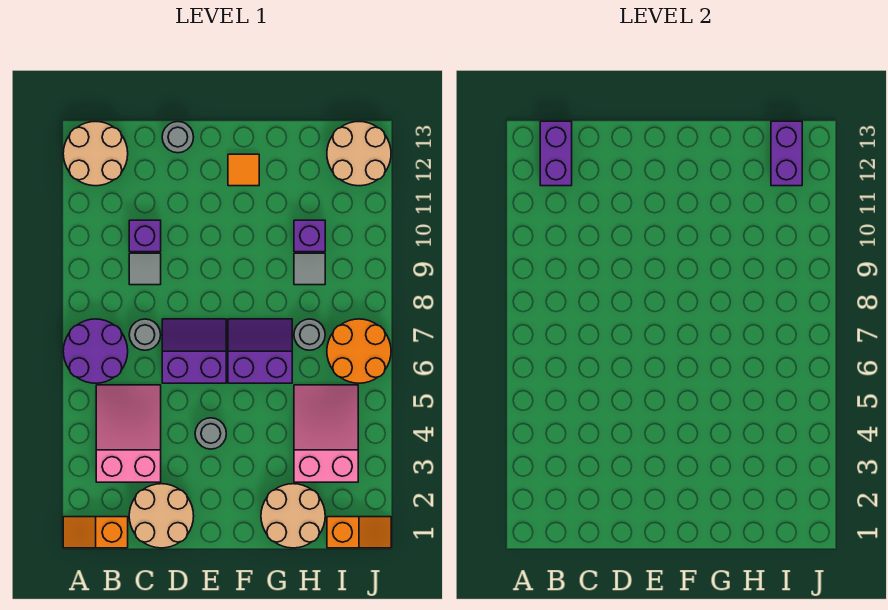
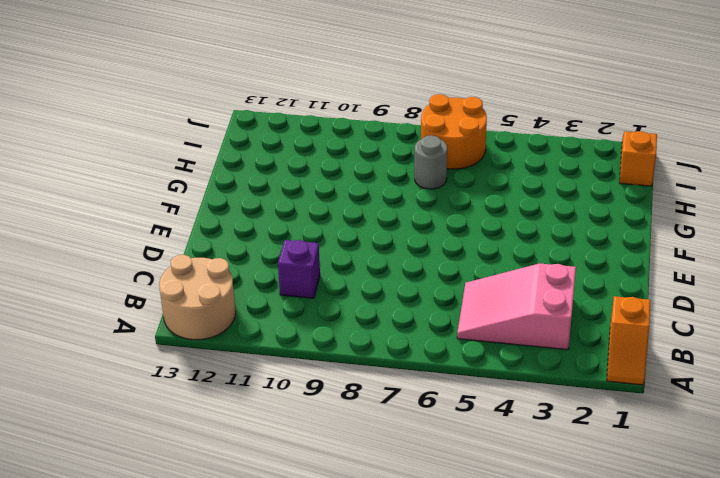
none -> purple 2x2 round brick [63,319,128,383]
none -> tan 2x2 round brick [129,484,194,548]
none -> grey 1x1 round brick [129,319,161,350]

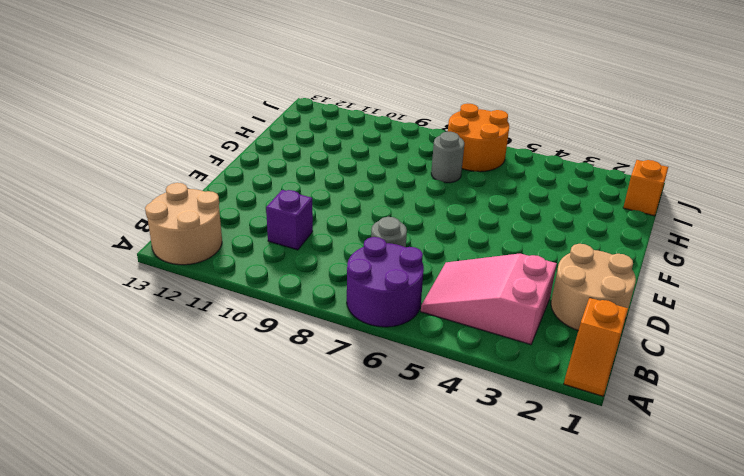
none -> grey 1x1 tile [129,253,161,285]
none -> purple 2x2 slope [162,319,226,383]
none -> grey 1x1 round brick [162,122,194,153]

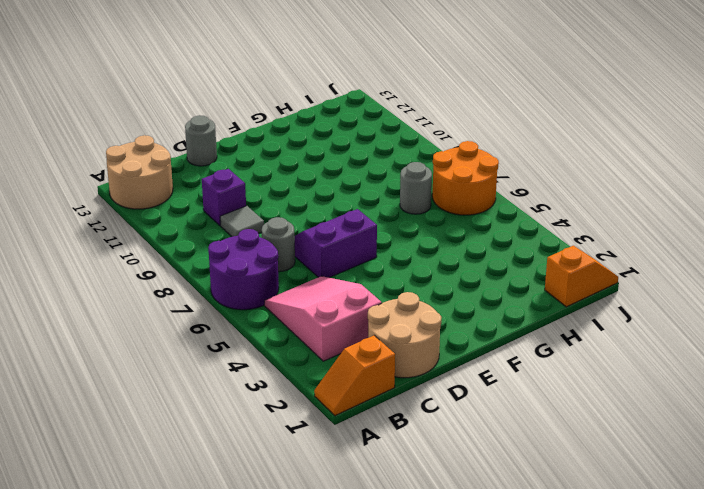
none -> grey 1x1 round brick [195,418,226,449]
none -> purple 2x2 slope [228,319,292,383]
none -> orange 1x1 tile [228,154,259,186]

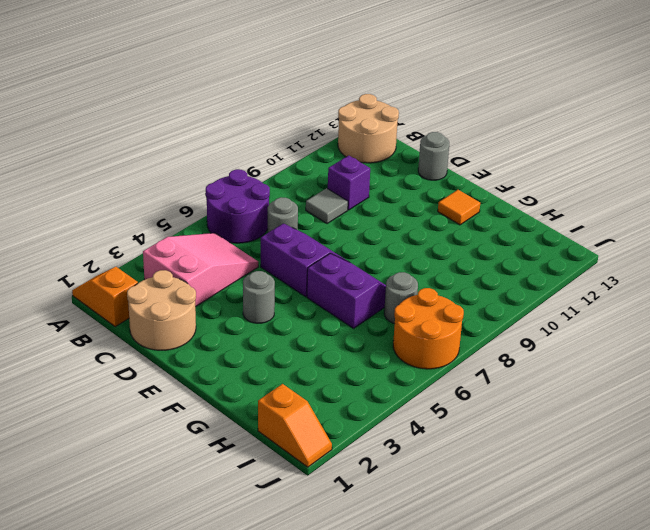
none -> tan 2x2 round brick [261,484,325,548]
none -> pink 2x3 slope [294,385,358,482]
none -> grey 1x1 tile [294,253,325,285]

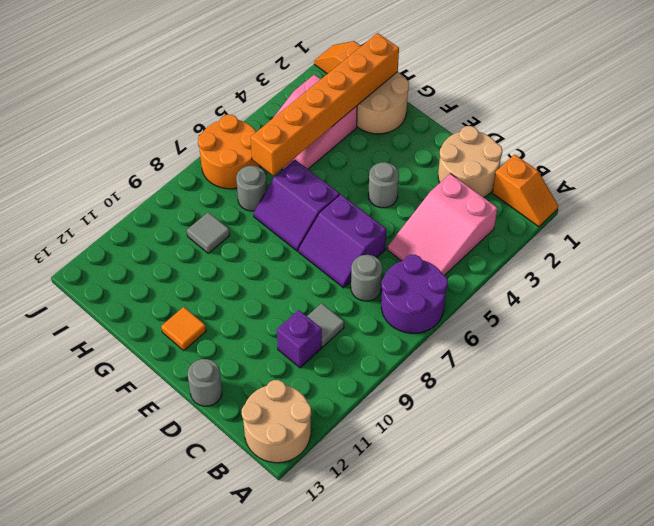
orange 1x6 brick [251,33,399,175] -> none
none -> purple 1x1 brick [294,220,325,252]
none -> tan 2x2 round brick [327,122,391,186]
none -> purple 1x2 brick [540,121,572,186]

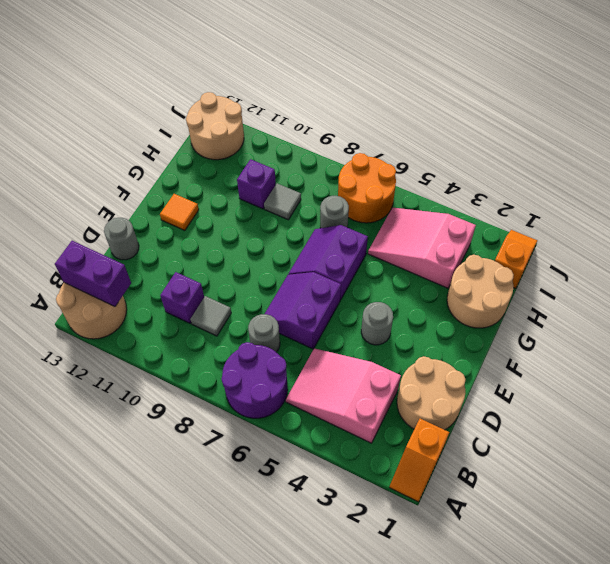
none -> purple 1x2 brick [771,121,802,186]

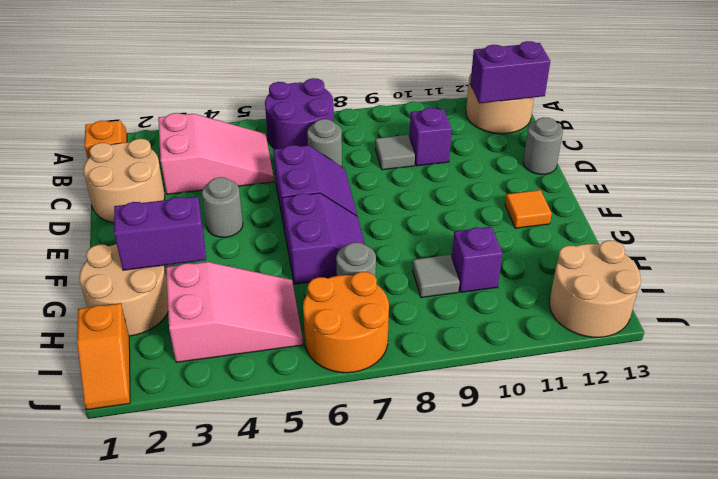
purple 1x2 brick [114,197,206,270] -> purple 1x2 brick moved to [771,121,802,186]

